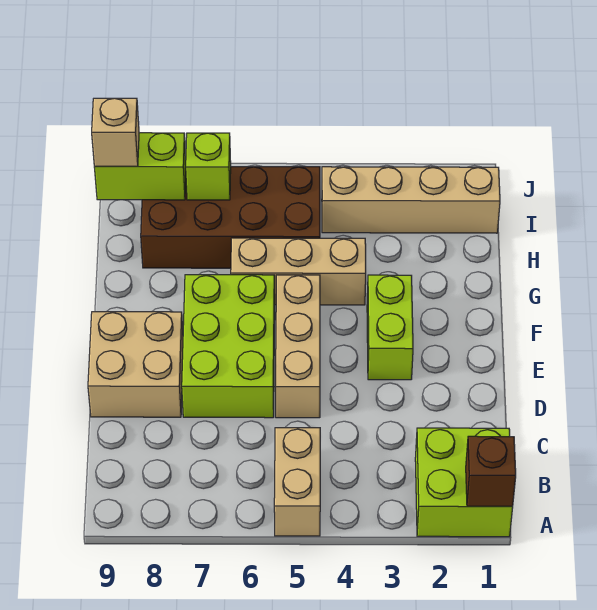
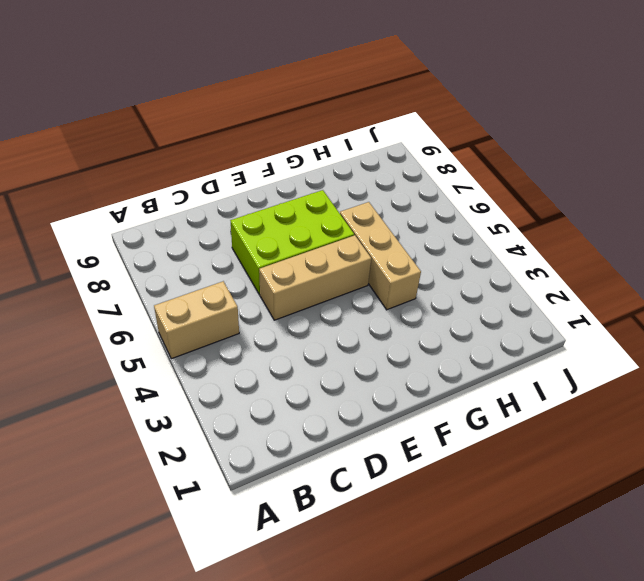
none -> lime 2x2 brick [415,428,513,537]
none -> tan 2x2 brick [88,312,183,417]
none -> lime 1x2 brick [367,275,413,380]

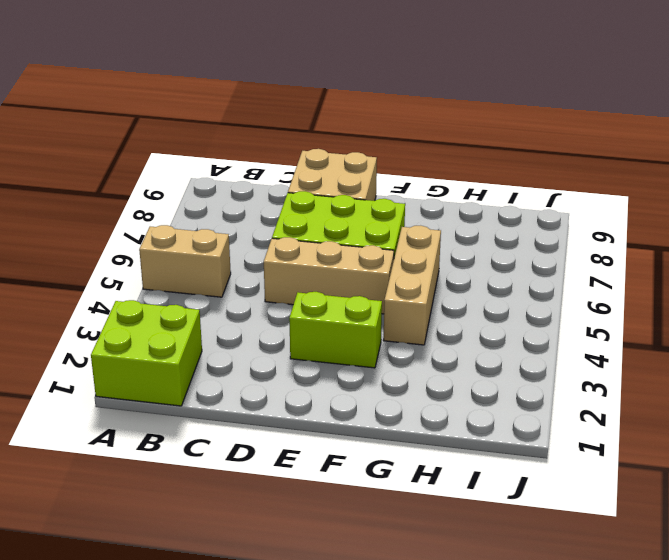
none -> brown 2x4 brick [141,167,320,268]
none -> tan 1x4 brick [322,167,500,233]
none -> brown 1x1 brick [466,436,516,506]

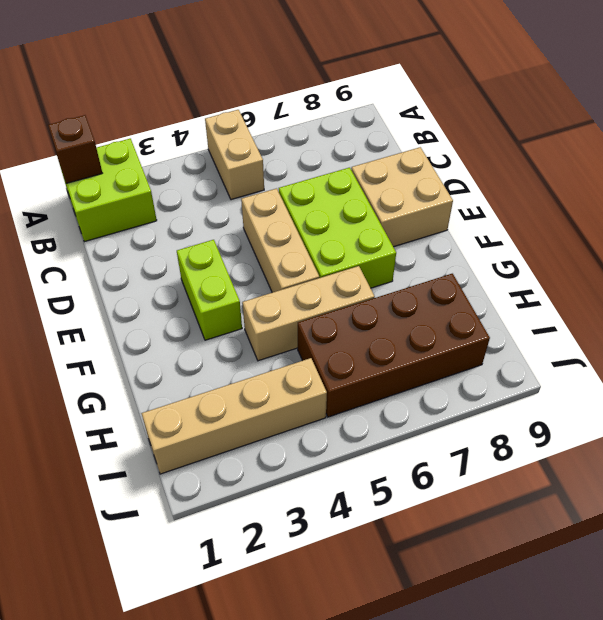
none -> lime 1x1 brick [186,133,231,200]
none -> lime 1x2 brick [94,133,186,200]
none -> tan 1x1 brick [92,98,139,166]

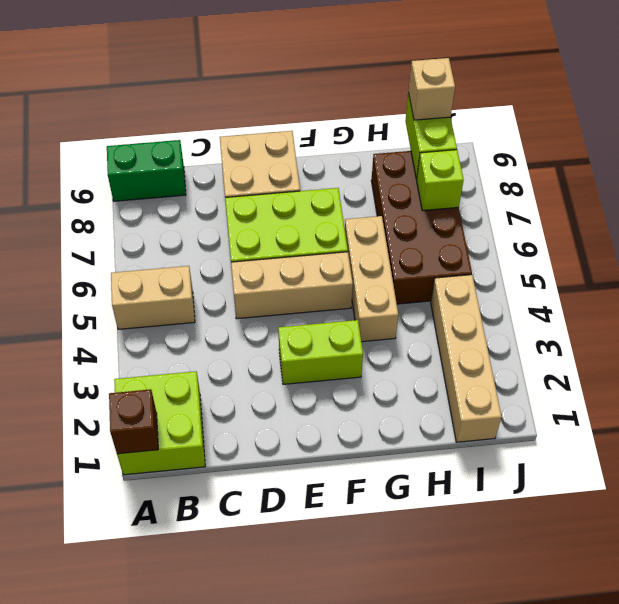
green 1x2 brick [107,140,186,201] -> none

